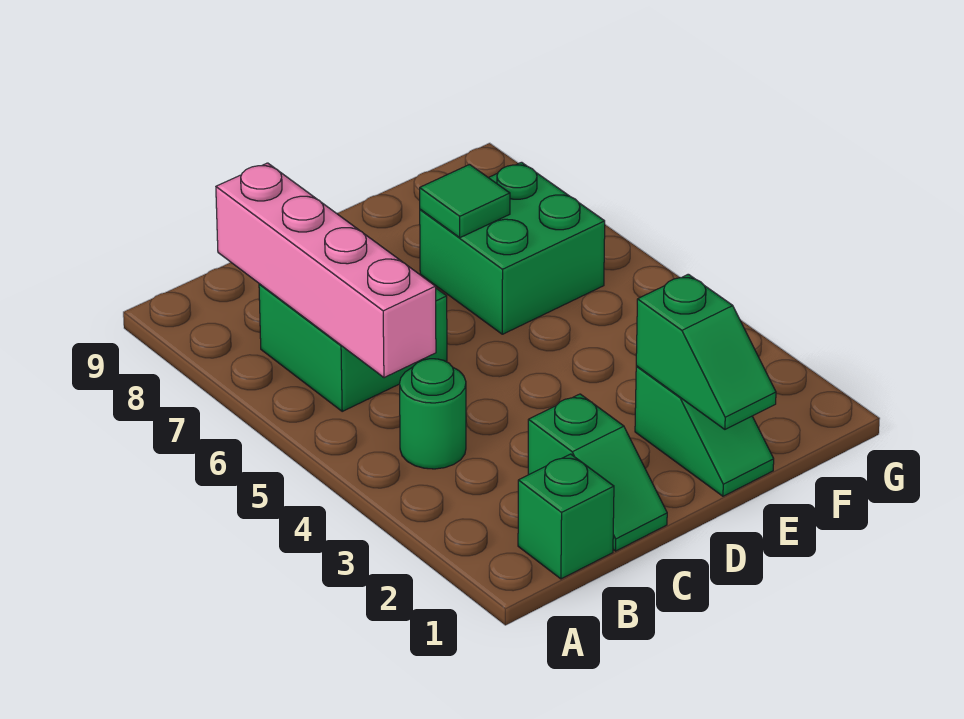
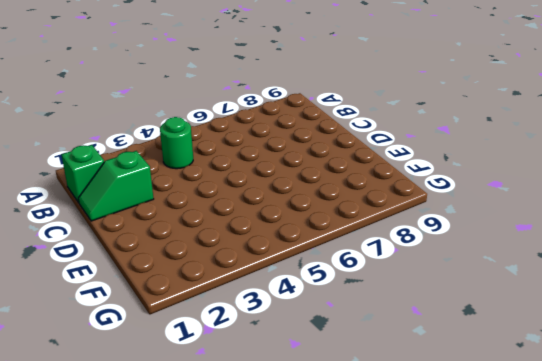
none -> green 2x2 brick [259,284,447,411]
none -> green 1x2 slope [635,366,774,496]

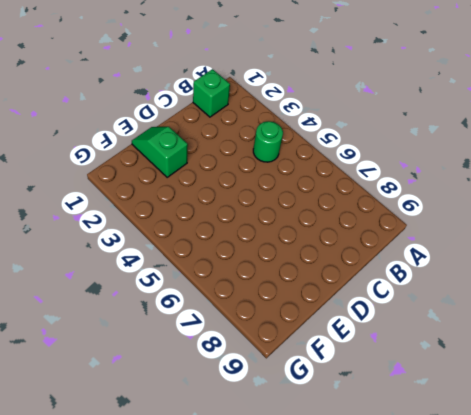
none -> green 2x2 brick [259,284,447,411]
none -> green 1x2 slope [528,394,667,551]

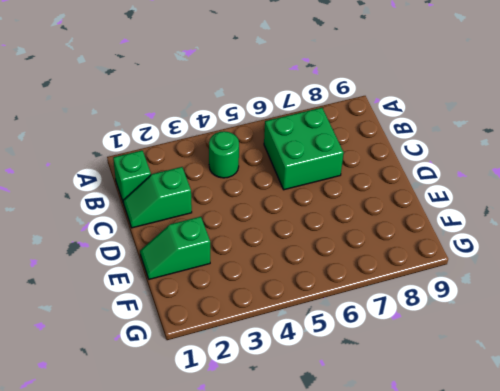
none -> green 2x2 brick [420,162,605,334]
none -> pink 1x4 brick [216,163,436,378]

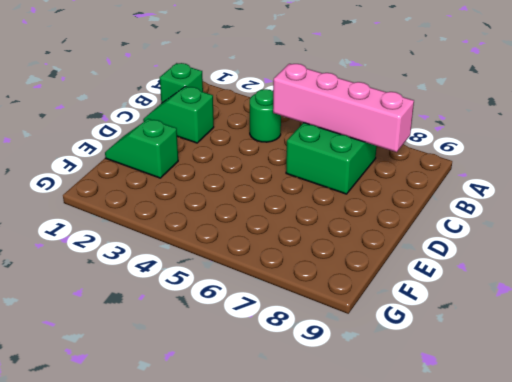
none -> green 2x2 brick [420,162,605,334]
none -> green 1x2 slope [636,274,776,429]

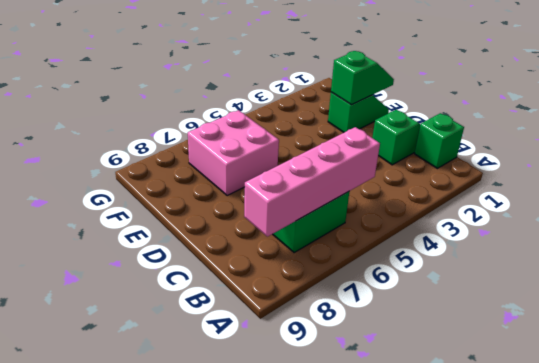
pink 2x2 brick [188,110,279,195] -> green 2x2 brick [420,162,605,334]
none -> green 1x1 round brick [400,359,466,469]
none -> green 1x1 tile [420,165,510,238]

